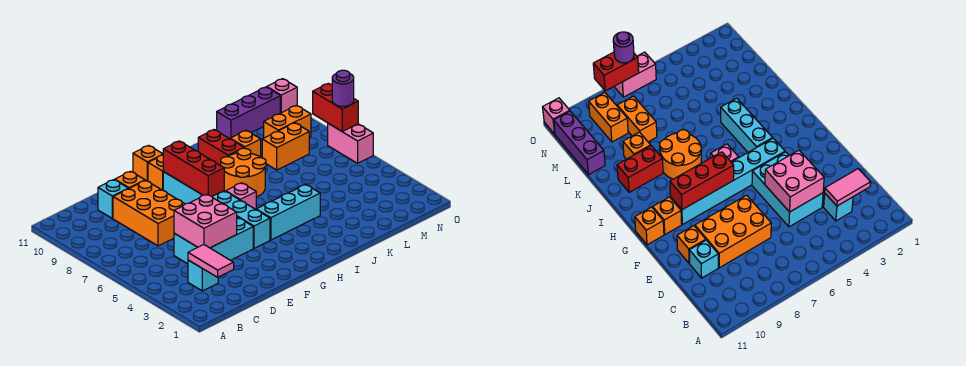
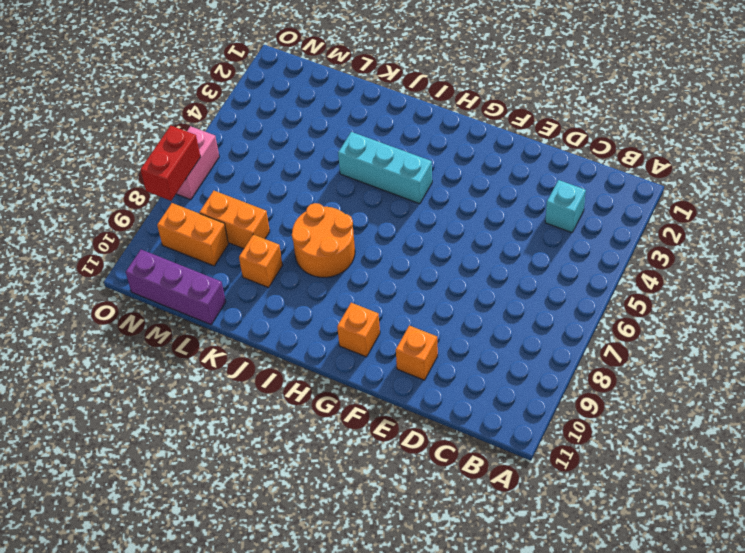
none -> cyan 2x3 brick [174,217,253,264]
none -> orange 2x3 brick [113,180,184,246]
none -> cyan 1x1 brick [98,180,128,218]

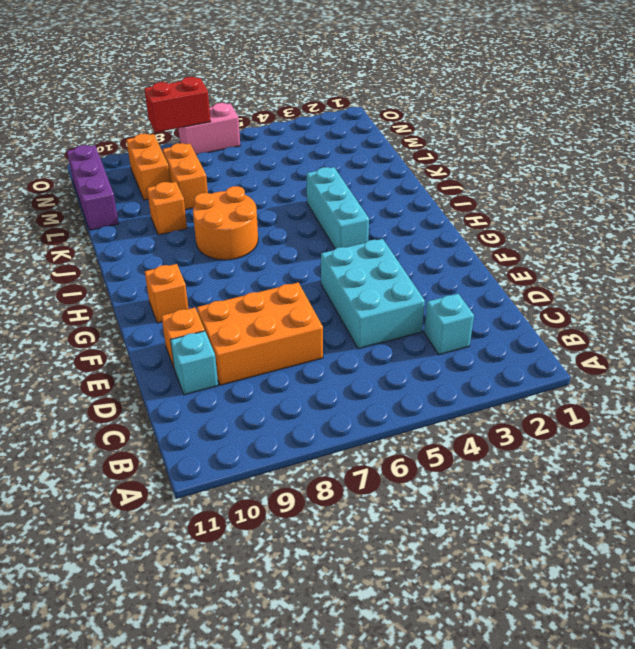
none -> cyan 1x6 brick [163,172,270,248]
none -> orange 1x1 brick [133,145,163,181]
none -> pink 1x1 brick [226,183,256,209]

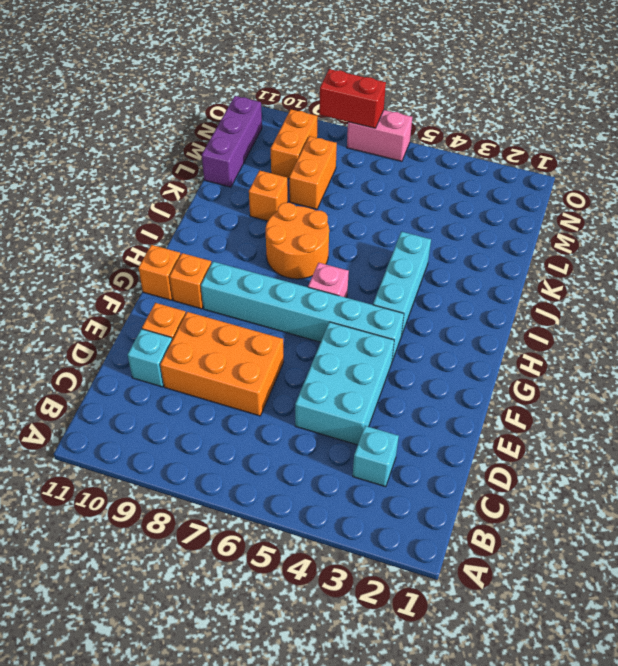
none -> red 1x2 brick [198,130,244,166]
none -> pink 1x1 brick [267,79,297,113]
none -> pink 1x2 tile [188,245,234,277]

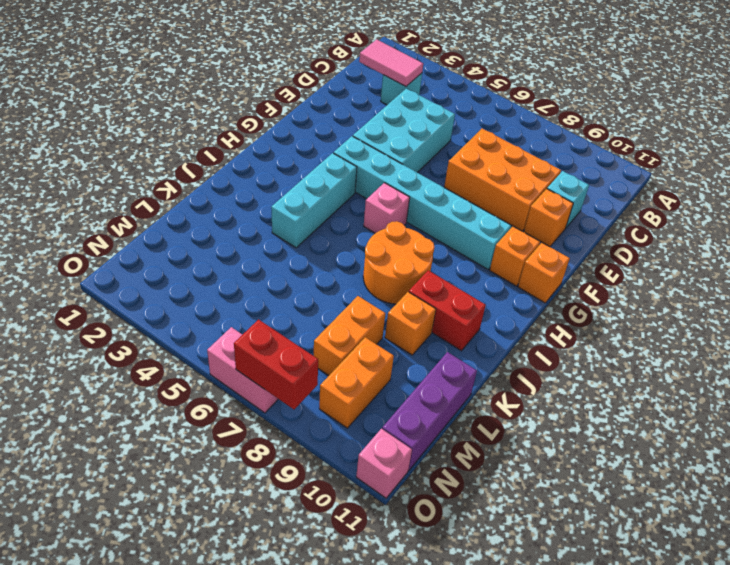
none -> pink 2x2 brick [174,194,237,248]
none -> red 1x3 brick [163,141,224,196]
none -> purple 1x1 round brick [332,70,354,106]

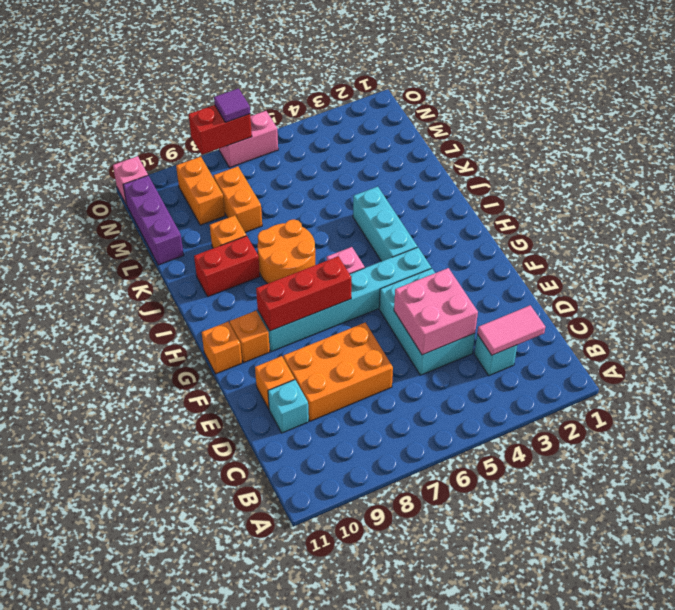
purple 1x1 tile [214,89,250,122] -> purple 1x1 round brick [332,70,354,106]

